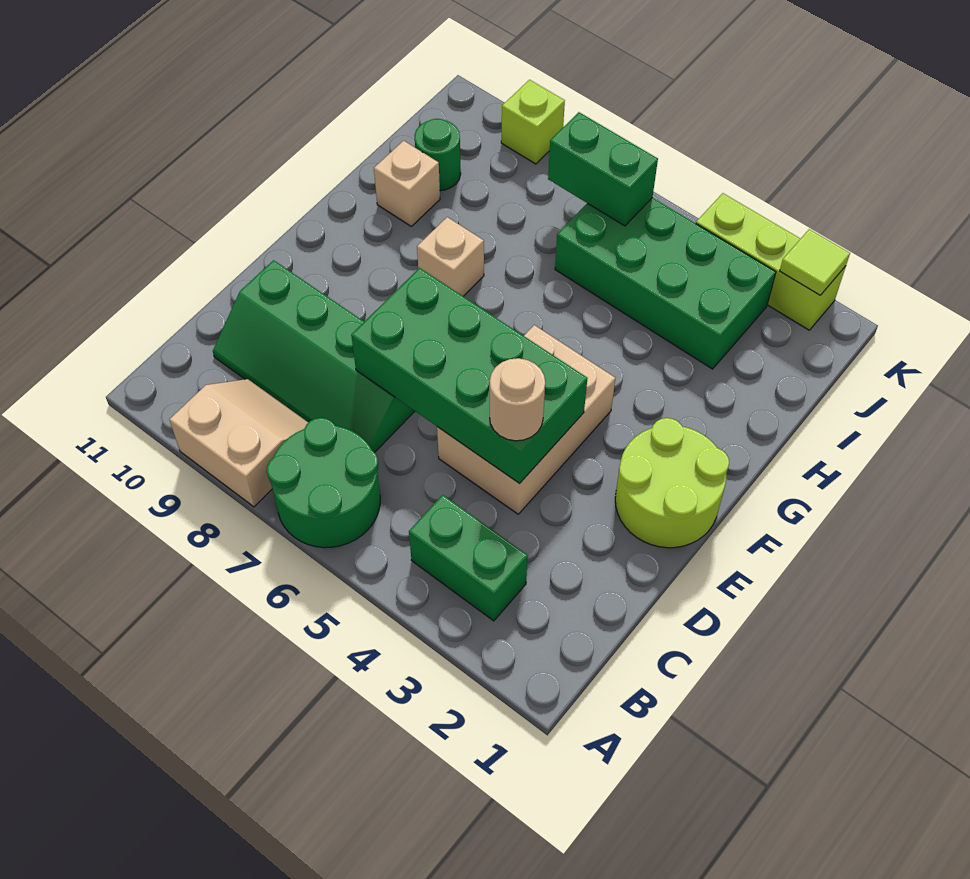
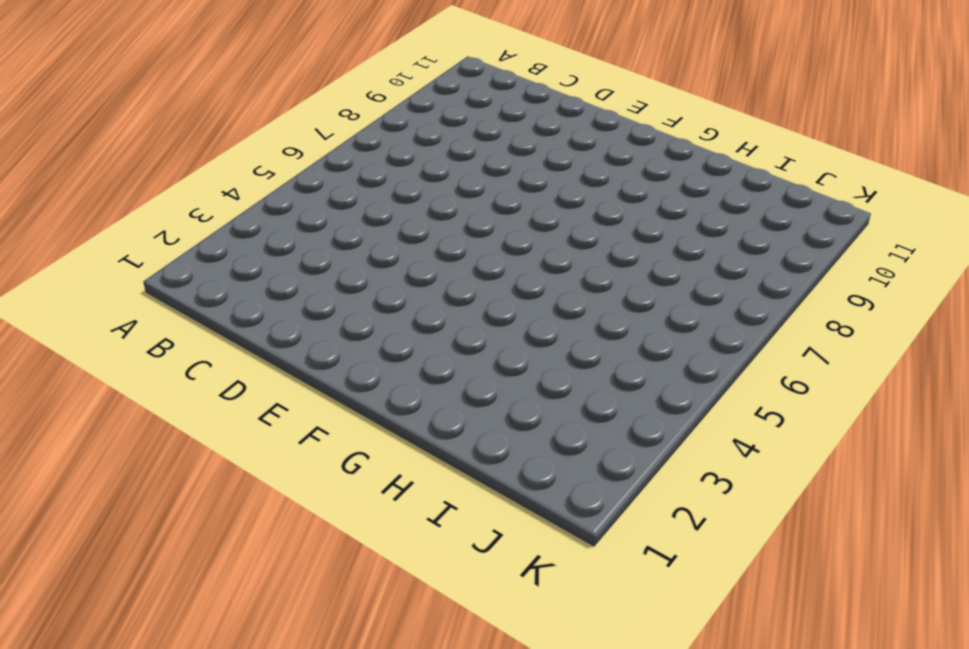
none -> green 2x2 round brick [267,418,380,548]
none -> tan 2x2 slope [169,379,308,507]
none -> green 1x2 brick [409,495,528,621]

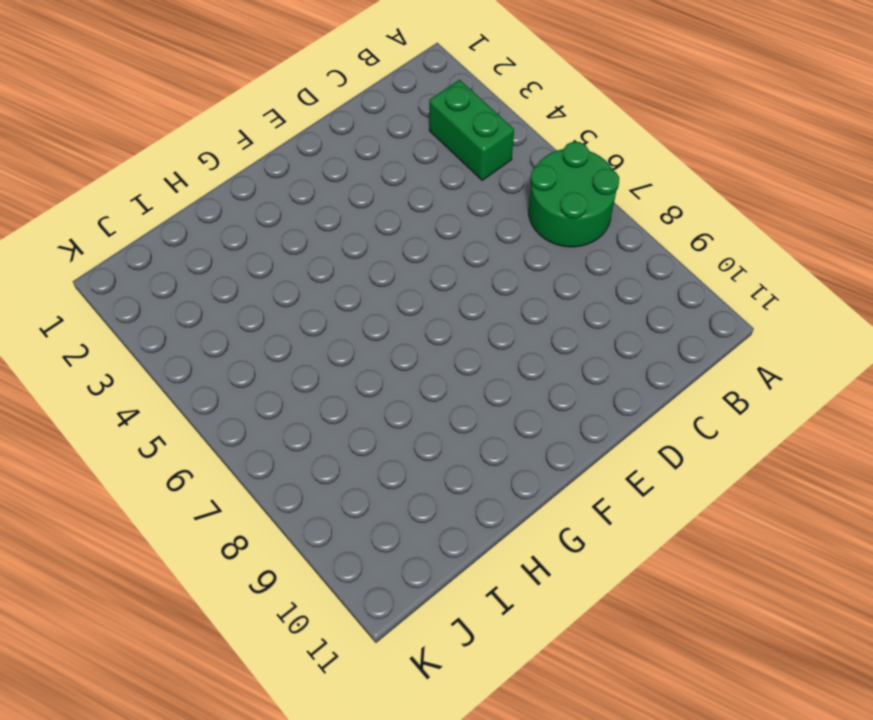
none -> tan 2x2 slope [169,379,308,507]
none -> green 2x4 slope [213,260,415,453]
none -> tan 2x3 brick [437,325,615,514]

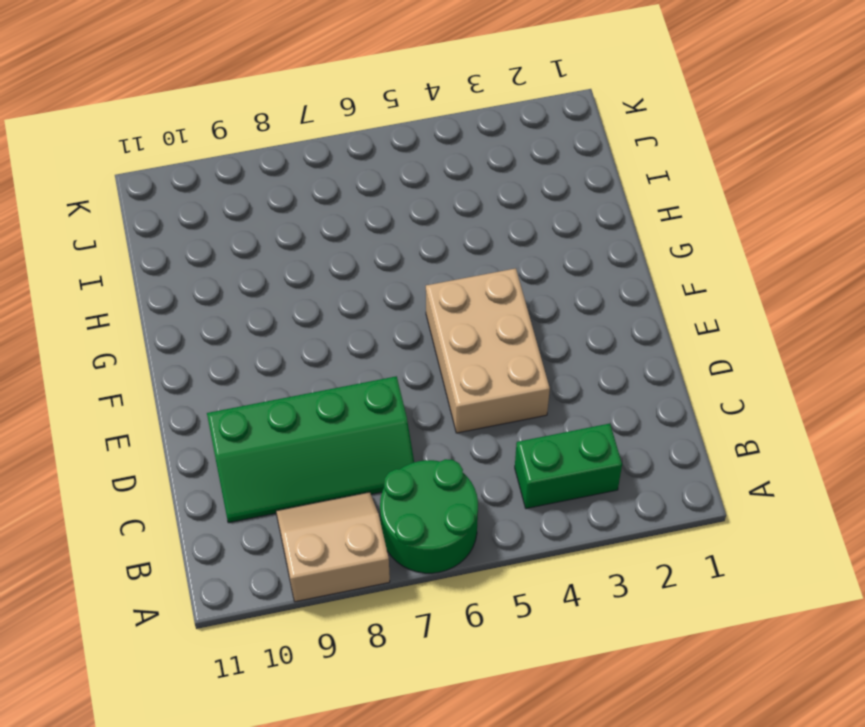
none -> lime 2x2 round brick [615,418,729,548]
none -> tan 1x1 brick [417,217,484,296]
none -> tan 1x1 brick [374,141,440,226]

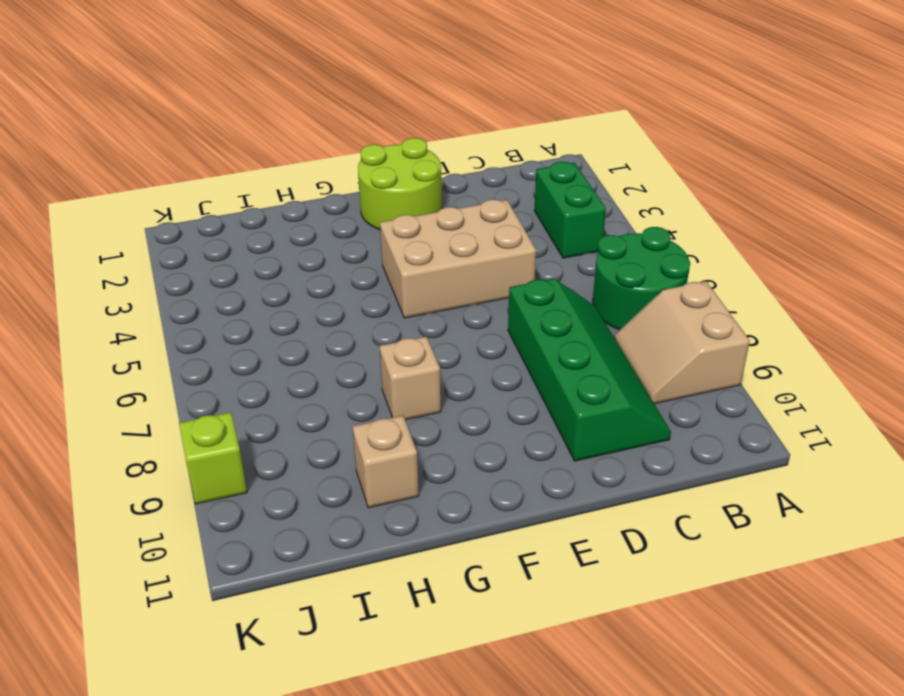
none -> green 2x4 brick [555,198,776,369]
none -> green 1x1 round brick [414,119,461,191]
none -> lime 1x3 brick [696,193,846,330]

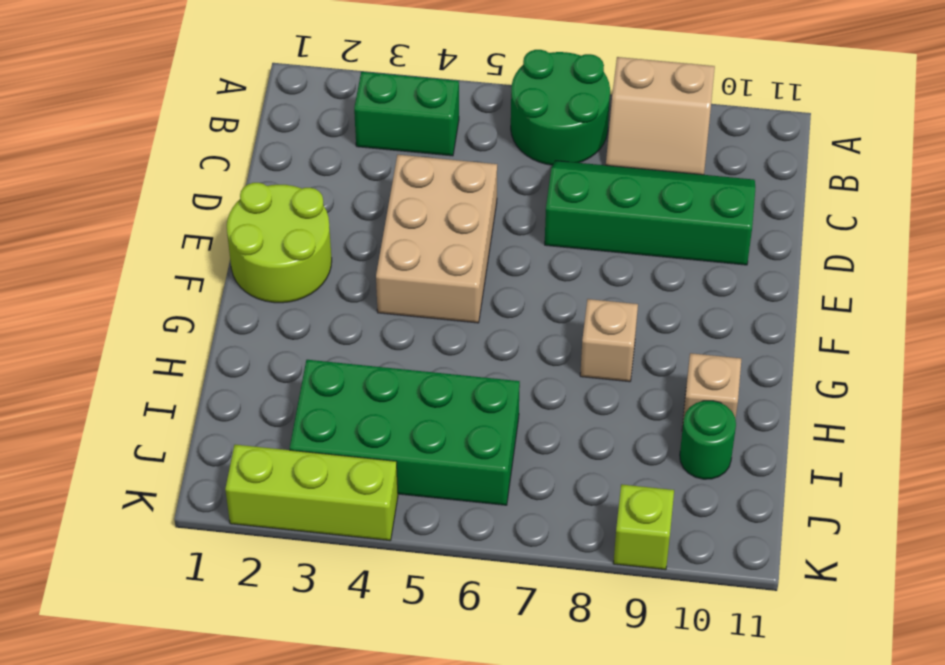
none -> green 2x4 brick [351,268,587,484]
none -> green 1x2 brick [548,112,658,226]
none -> lime 1x1 tile [780,229,850,295]

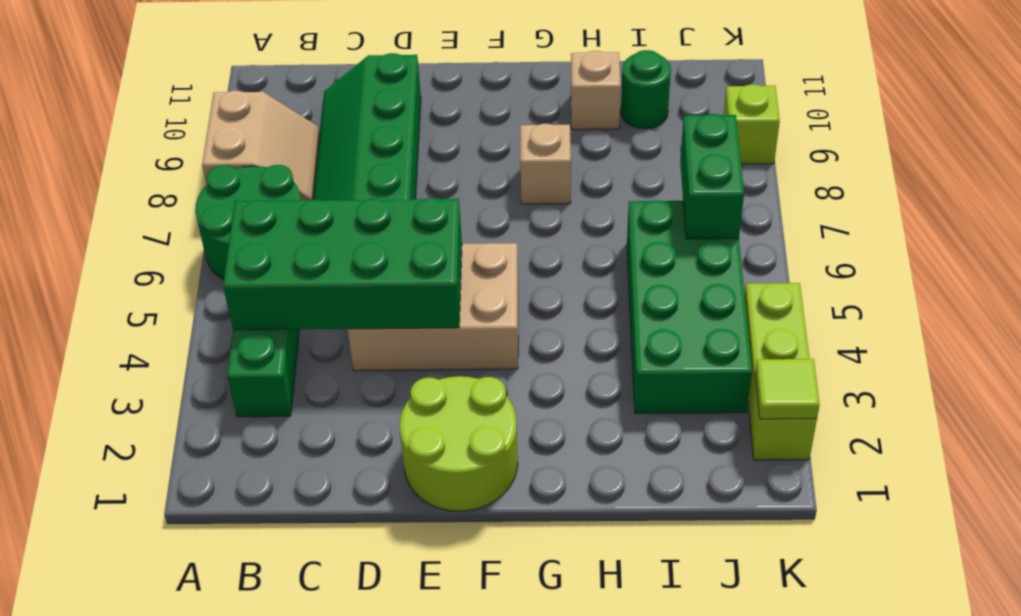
green 2x4 brick [223,198,462,330] -> green 2x4 brick turned to [351,268,587,484]
none -> tan 1x1 round brick [490,358,545,441]

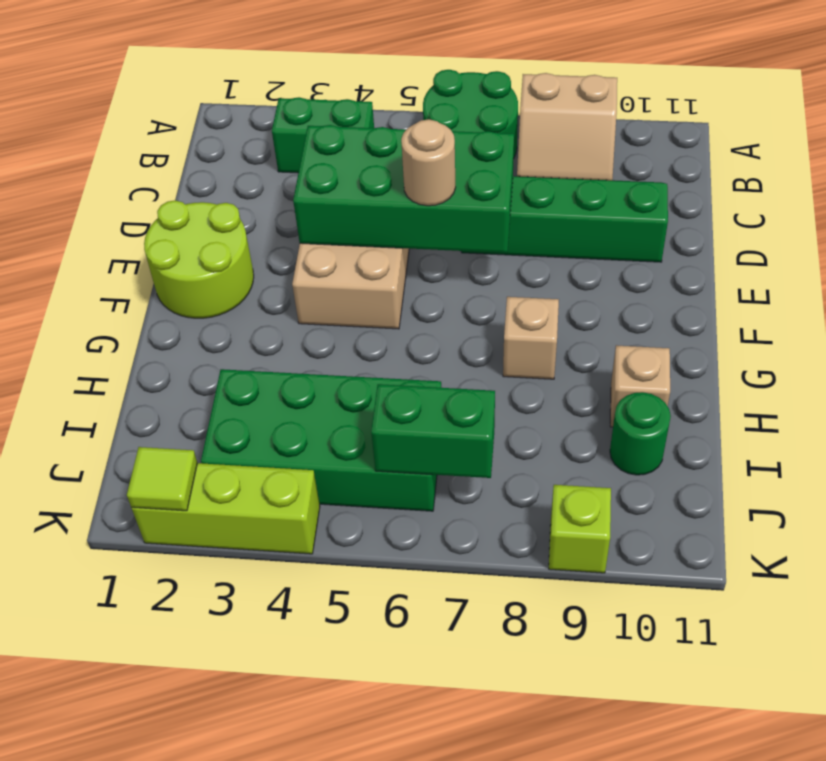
tan 1x1 round brick [401,119,456,206] -> tan 1x1 round brick moved to [490,358,545,441]

